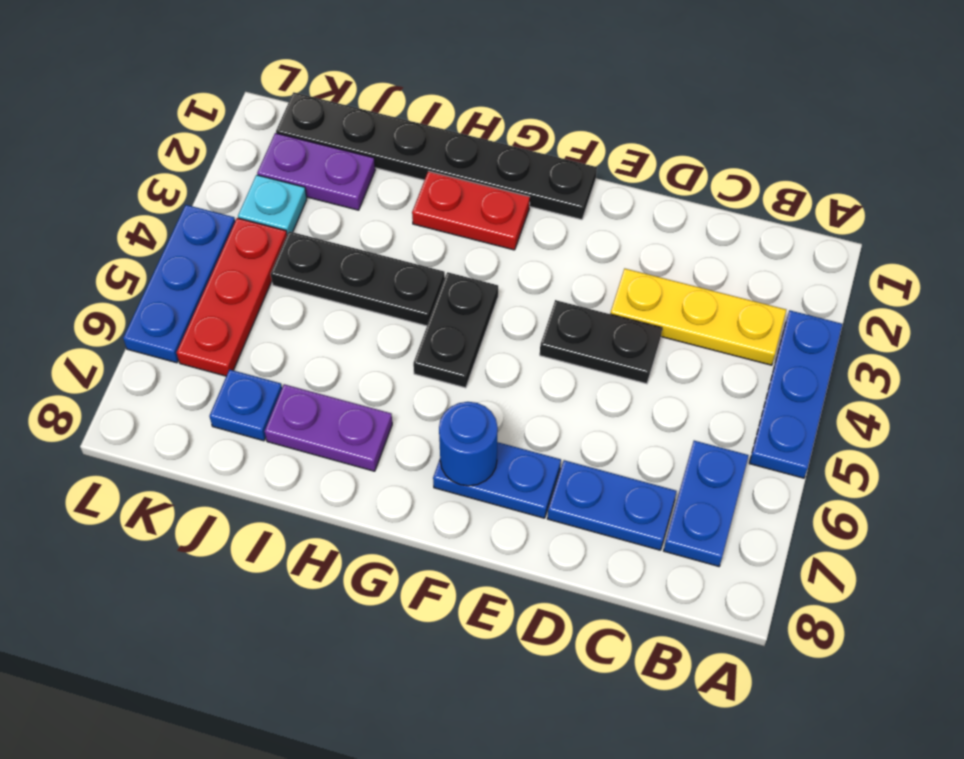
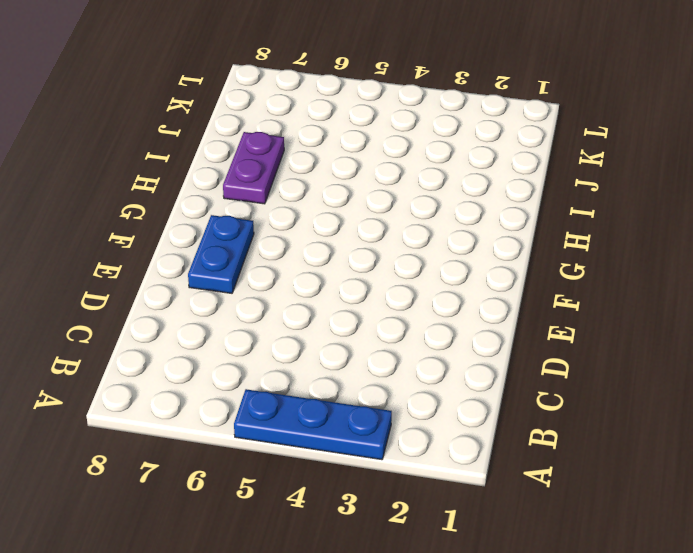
none -> yellow 1x3 plate [610,269,786,365]
none -> blue 1x2 plate [664,441,749,566]
none -> blue 1x2 plate [547,460,676,550]

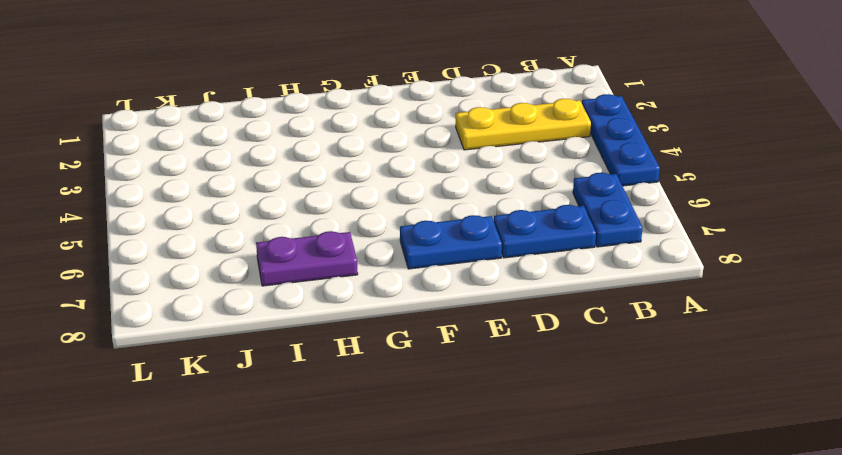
none -> black 1x2 plate [540,300,662,384]
none -> black 1x6 plate [276,92,597,220]
none -> red 1x2 plate [412,171,530,250]

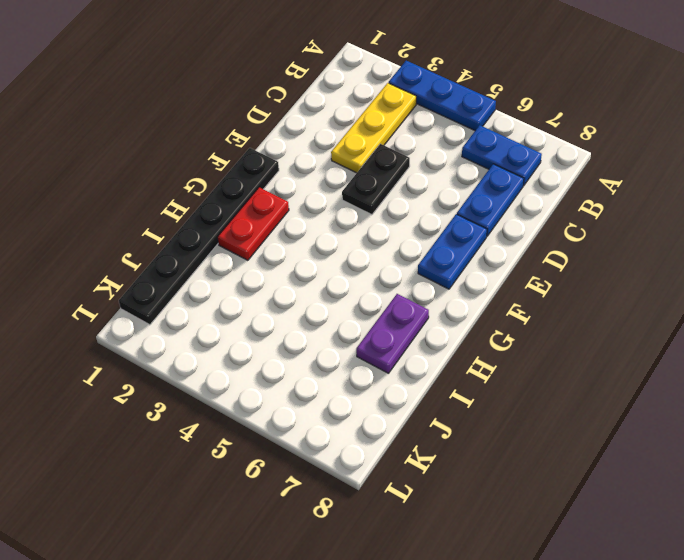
none -> black 1x2 plate [413,272,498,388]
none -> black 1x3 plate [271,231,445,326]
none -> purple 1x2 plate [257,133,375,210]

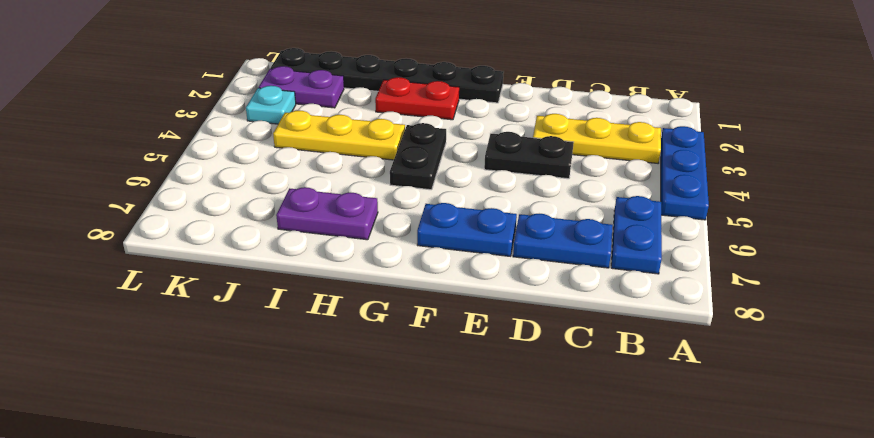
yellow 1x3 plate [273,111,405,160] -> black 1x3 plate [271,231,445,326]
none -> blue 1x1 plate [209,370,282,441]
none -> red 1x3 plate [177,218,287,376]
none -> blue 1x3 plate [123,205,235,363]

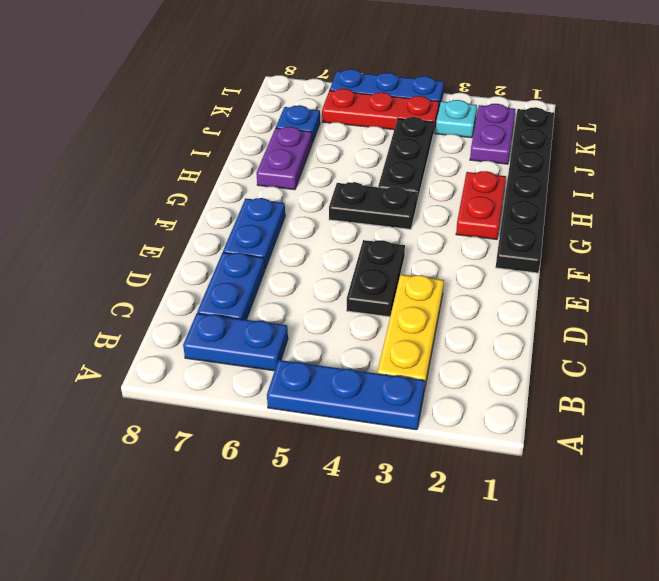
none -> blue 1x1 round brick [439,402,498,486]

